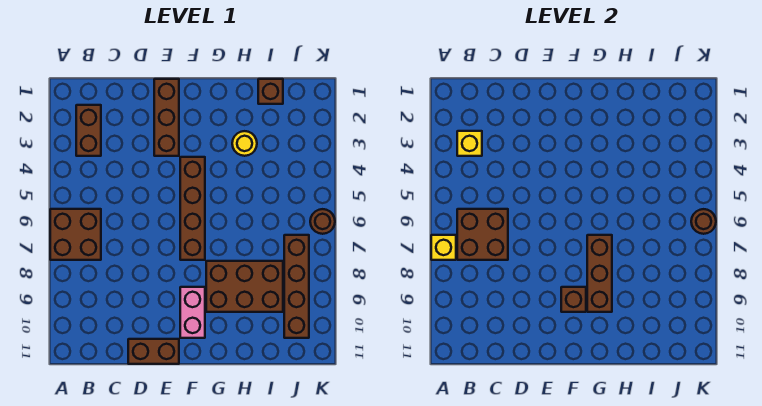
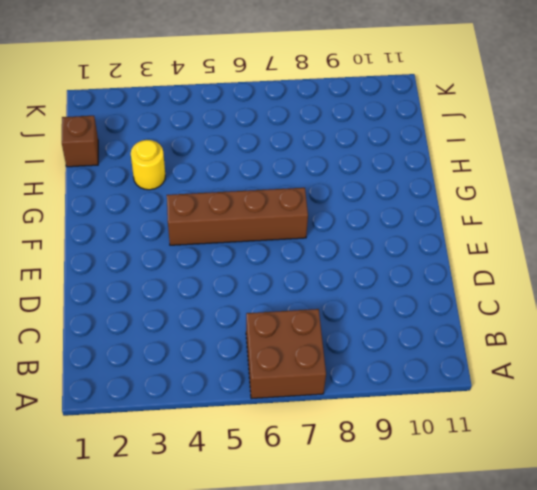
none -> brown 1x2 brick [76,105,101,156]
none -> brown 1x2 brick [128,339,179,364]
none -> brown 1x3 brick [154,79,179,156]

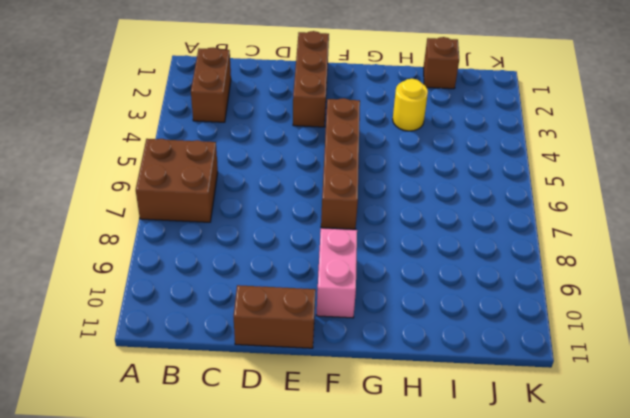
none -> brown 2x3 brick [206,261,283,312]
none -> brown 1x4 brick [284,235,309,338]
none -> brown 1x1 round brick [310,209,335,234]

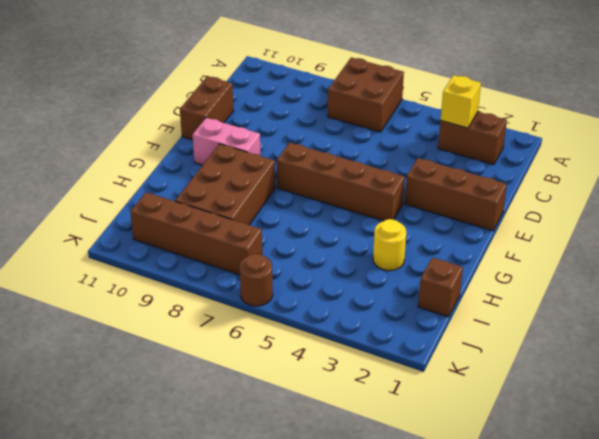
none -> yellow 1x1 brick [431,235,456,260]
none -> brown 2x2 brick [457,209,508,260]
none -> brown 1x1 brick [561,287,586,312]

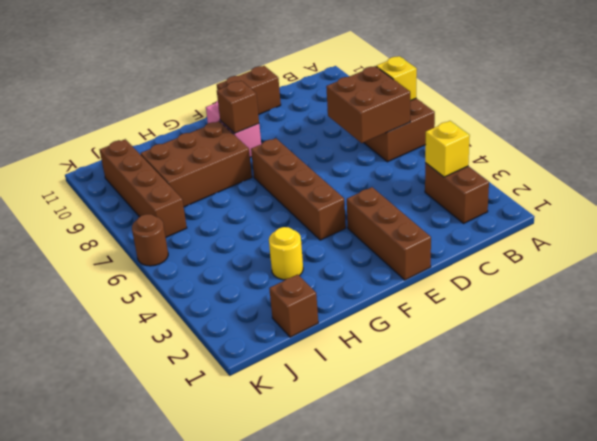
none -> brown 1x3 brick [587,235,612,312]
none -> brown 1x1 round brick [691,209,716,234]

